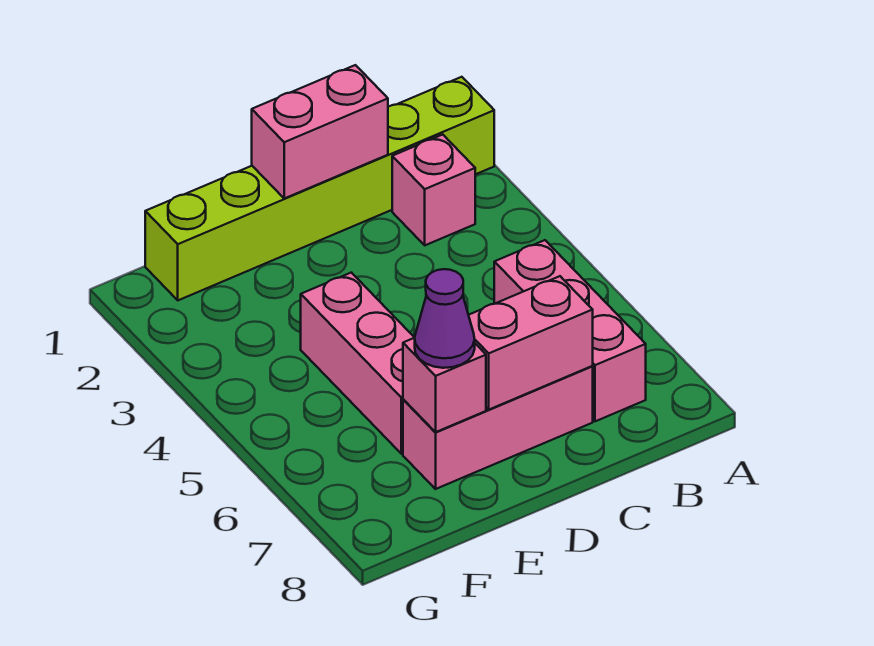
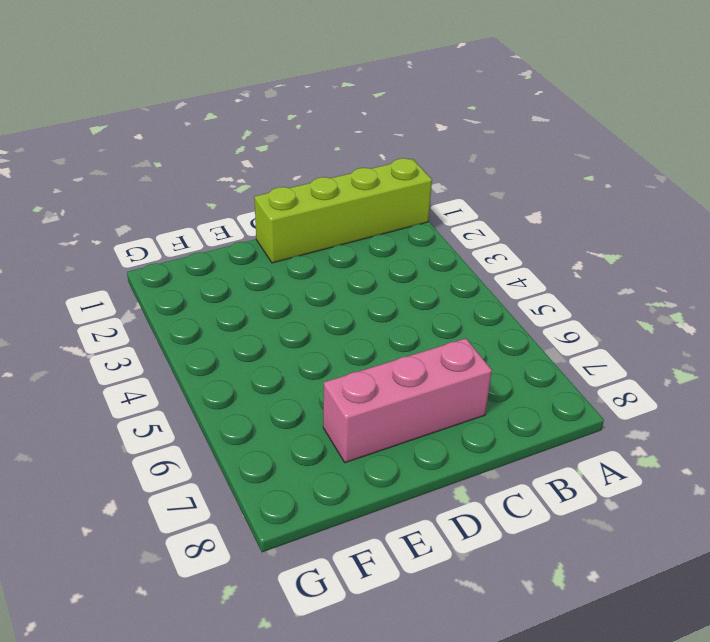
lime 1x4 brick [254,158,432,263] -> lime 1x6 brick [145,77,494,300]
none -> pink 1x1 brick [392,135,475,245]
none -> pink 1x3 brick [494,240,646,421]

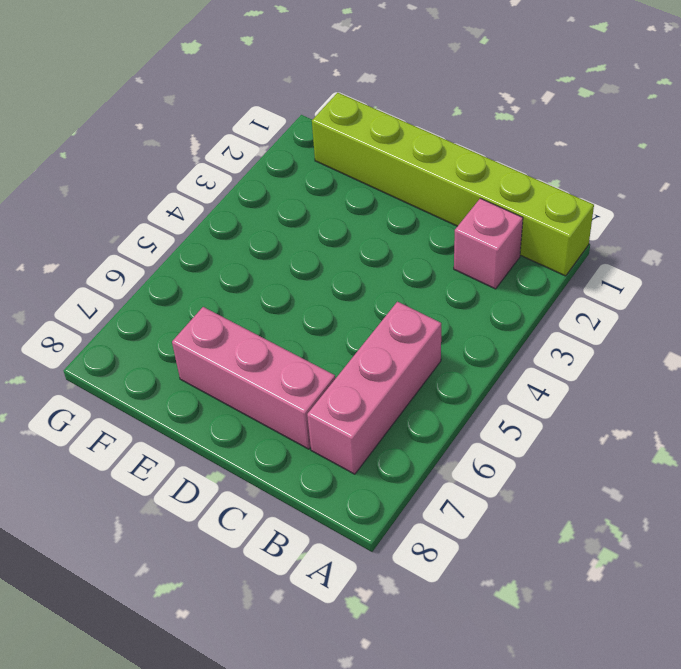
none -> pink 1x3 brick [301,273,414,454]
none -> pink 1x2 brick [252,65,388,198]

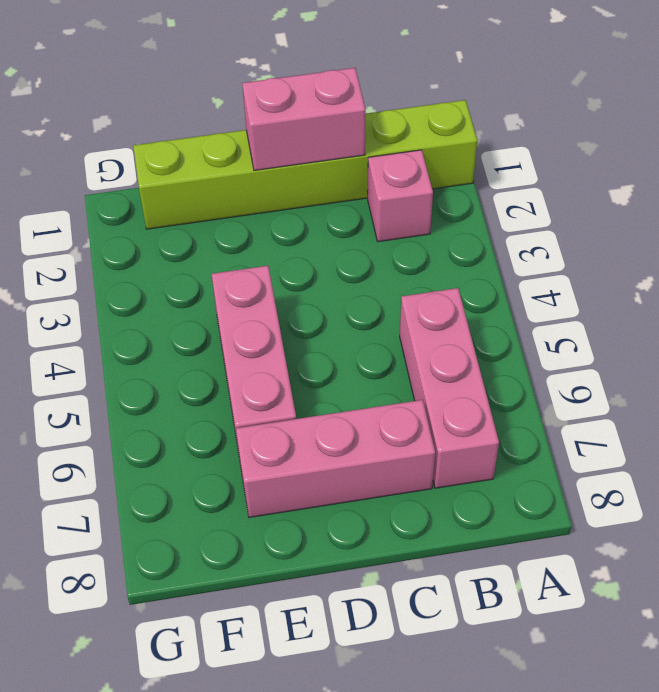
none -> pink 1x2 brick [469,276,593,410]
none -> pink 1x1 brick [403,338,486,432]

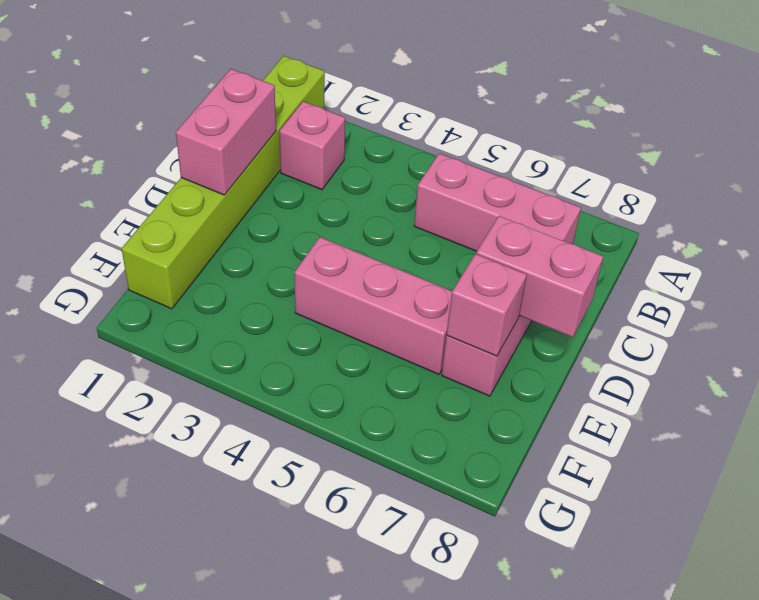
pink 1x2 brick [476,216,603,337] -> pink 1x2 brick turned to [469,276,593,410]
none -> purple 1x1 cone [415,269,475,368]

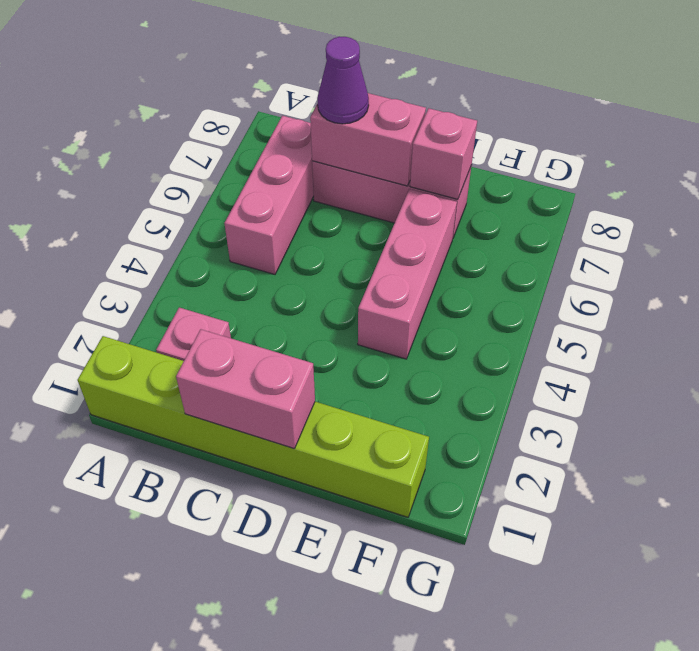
purple 1x1 cone [317,37,369,124] -> purple 1x1 cone moved to [415,269,475,368]

